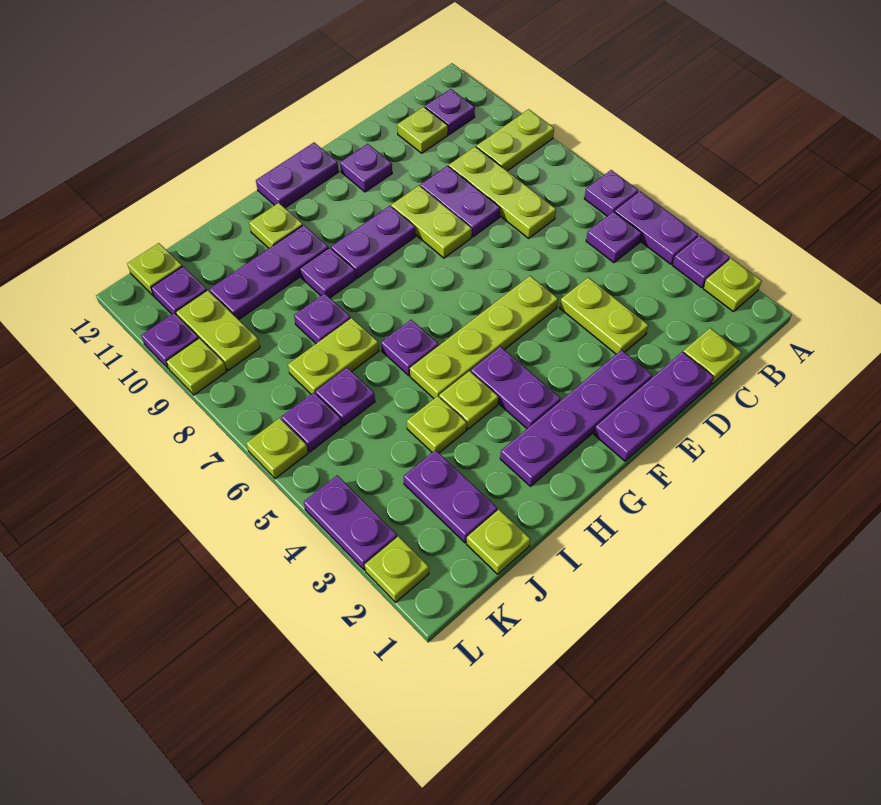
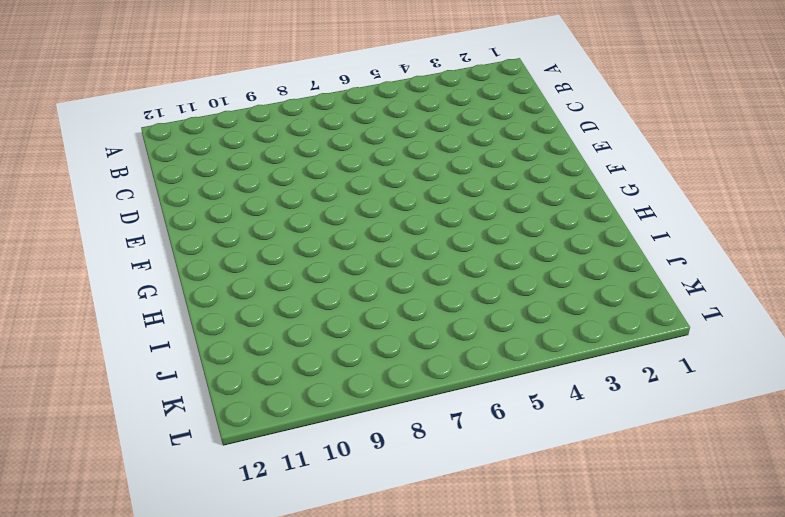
none -> lime 1x1 plate [703,258,762,312]
none -> purple 1x1 plate [672,236,730,288]
none -> purple 1x2 plate [615,191,698,264]
none -> purple 1x1 plate [584,170,639,216]

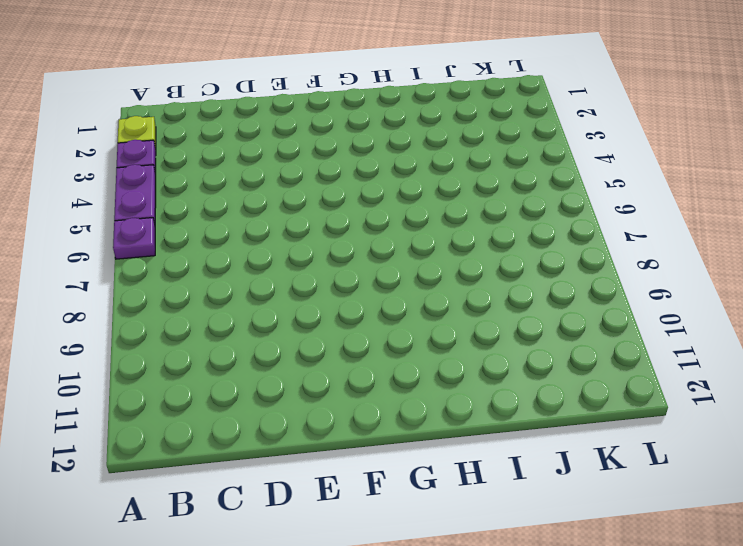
none -> lime 1x2 plate [476,109,554,171]
none -> purple 1x1 plate [586,212,642,263]
none -> purple 1x1 plate [425,89,475,135]
none -> lime 1x1 plate [683,328,741,384]

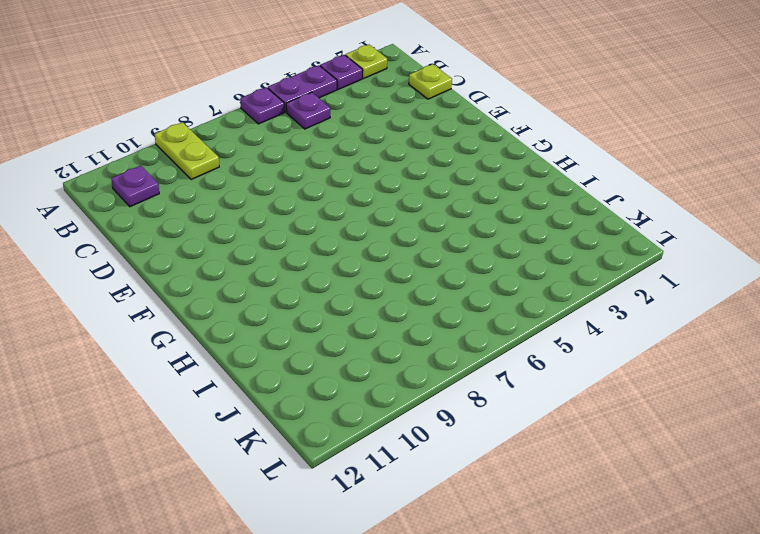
none -> lime 1x3 plate [449,147,556,238]
none -> lime 1x1 plate [397,107,448,153]
none -> purple 1x3 plate [594,352,714,461]
none -> lime 1x2 plate [560,277,648,354]

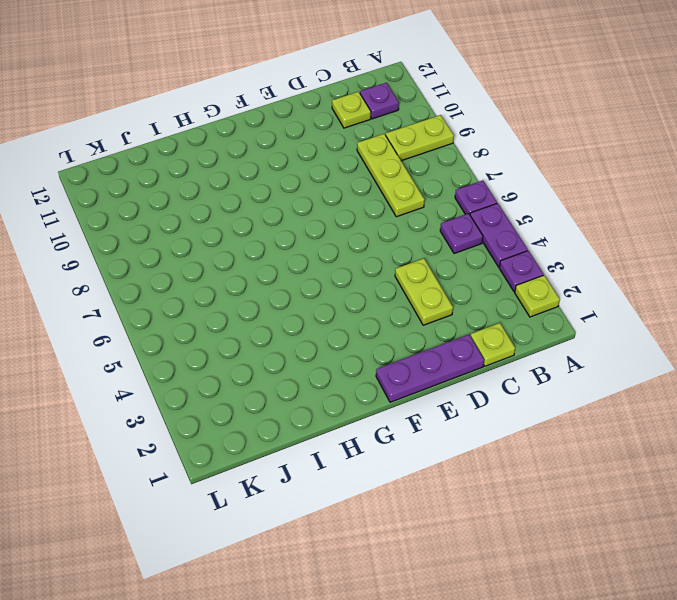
none -> purple 1x2 plate [420,166,500,237]
none -> purple 1x4 plate [500,350,652,486]
none -> lime 1x4 plate [410,276,558,398]
none -> lime 1x2 plate [391,186,472,258]

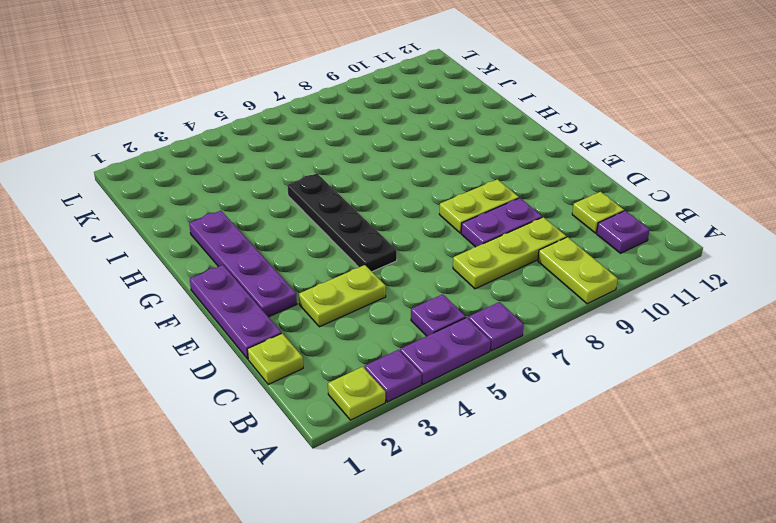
black 1x4 plate [287,173,397,272] -> lime 1x4 plate [410,276,558,398]
none -> purple 1x1 plate [340,144,392,192]
none -> purple 1x2 plate [331,206,416,278]
none -> purple 1x2 plate [256,143,339,208]
none -> purple 1x2 plate [471,347,561,428]

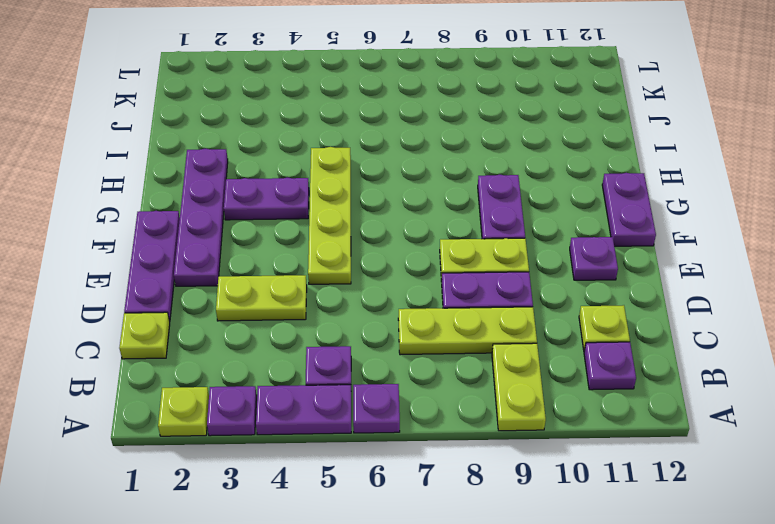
none -> lime 1x1 plate [439,371,498,429]
none -> purple 1x1 plate [381,320,439,375]
none -> purple 1x1 plate [300,248,356,298]
none -> purple 1x3 plate [209,225,328,320]

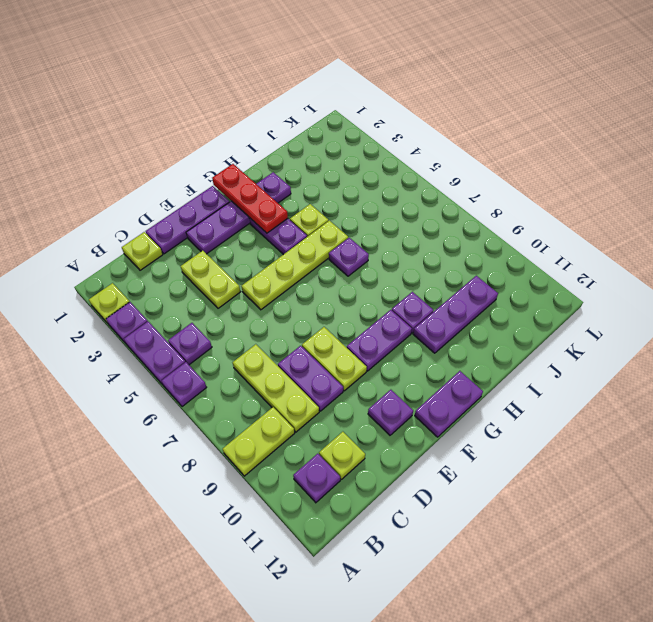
red 1x3 plate [212,164,288,233] -> none
none -> lime 1x1 plate [249,203,303,248]
none -> lime 1x1 plate [407,396,467,453]
none -> lime 1x2 plate [288,318,379,394]
none -> purple 1x1 plate [294,293,351,343]

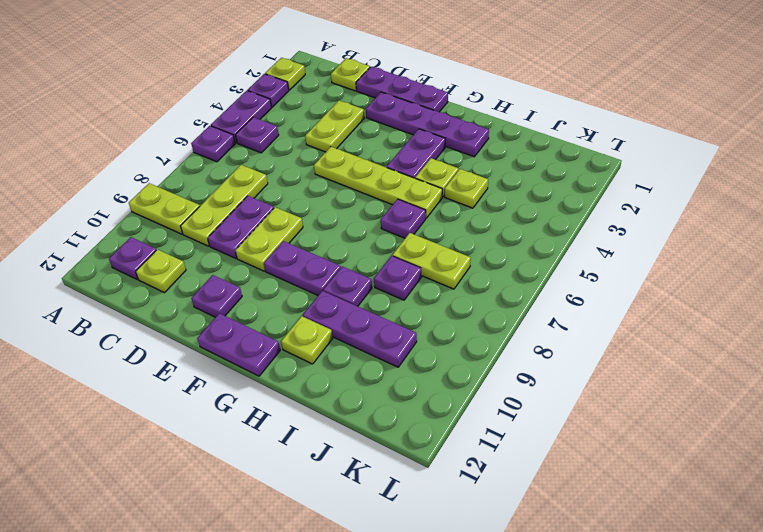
none -> lime 1x1 plate [467,510,530,574]
none -> purple 1x2 plate [404,450,497,543]
none -> purple 1x1 plate [316,368,375,426]
none -> purple 1x1 plate [281,393,342,452]

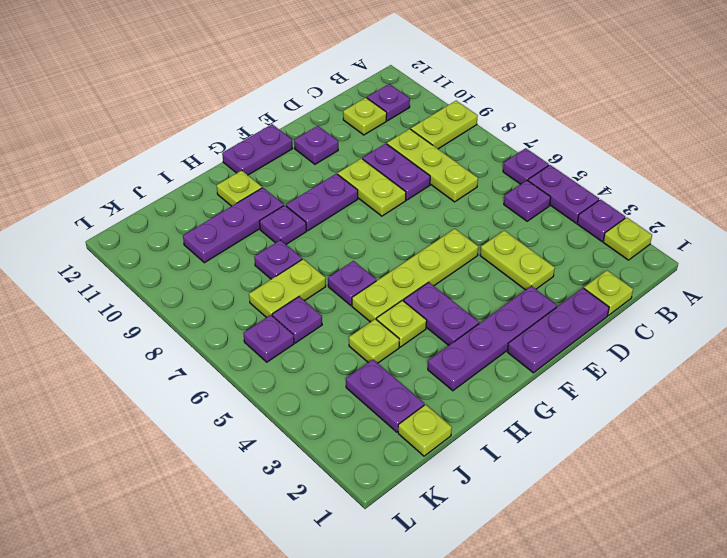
none -> lime 1x2 plate [176,290,260,370]
none -> purple 1x1 plate [151,266,207,315]
none -> lime 1x1 plate [127,243,182,296]
none -> lime 1x1 plate [365,536,429,602]

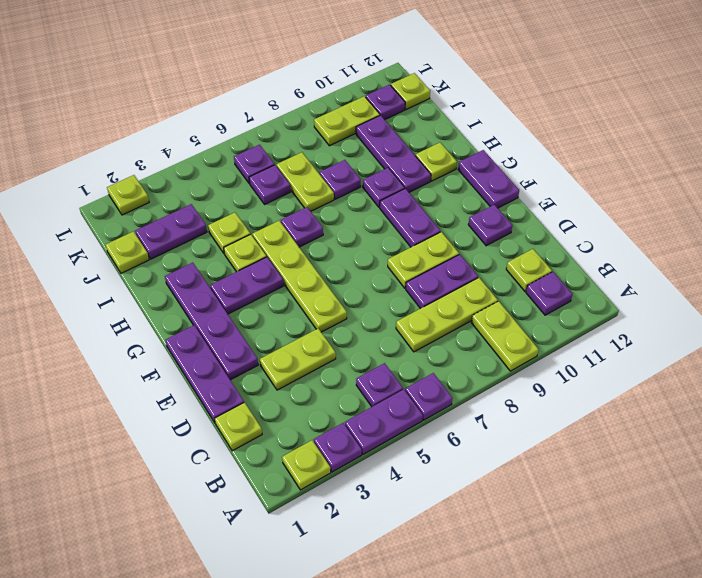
none -> purple 1x2 plate [304,475,397,570]
none -> lime 1x1 plate [246,418,308,479]
none -> lime 1x1 plate [167,338,227,395]
none -> purple 1x1 plate [141,313,198,369]

